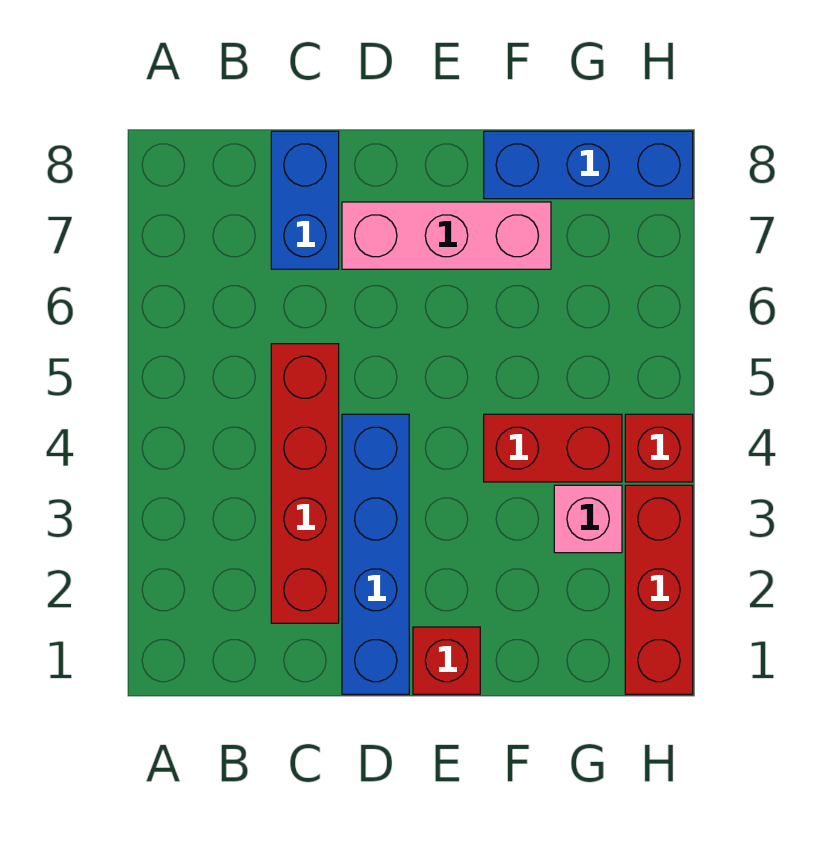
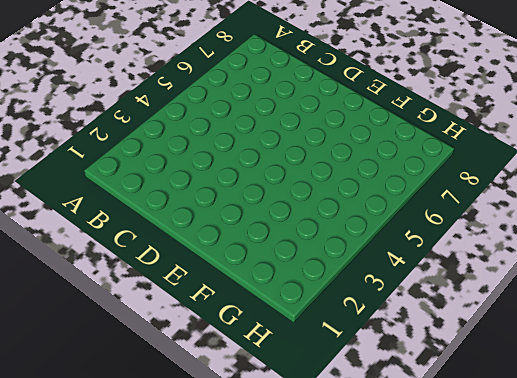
none -> red 1x4 brick [271,344,339,623]
none -> blue 1x2 brick [271,131,339,269]

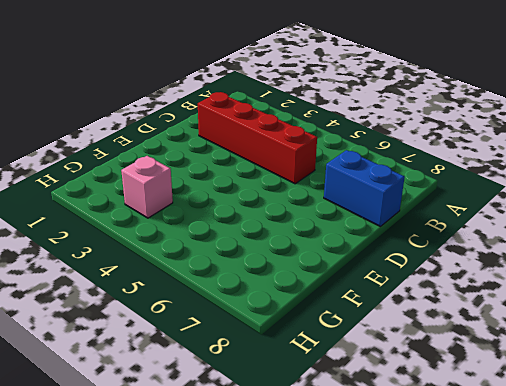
none -> blue 1x4 brick [342,414,409,694]
none -> pink 1x3 brick [342,202,551,269]

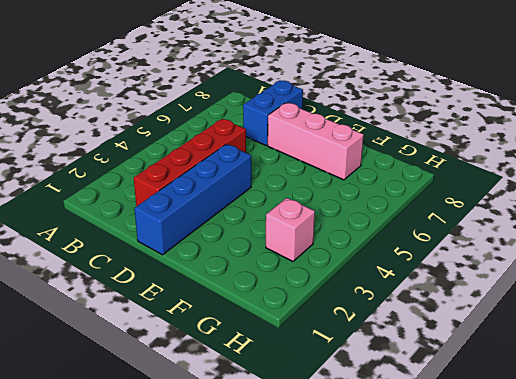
none -> red 1x1 brick [413,627,480,694]
none -> red 1x2 brick [484,414,622,482]

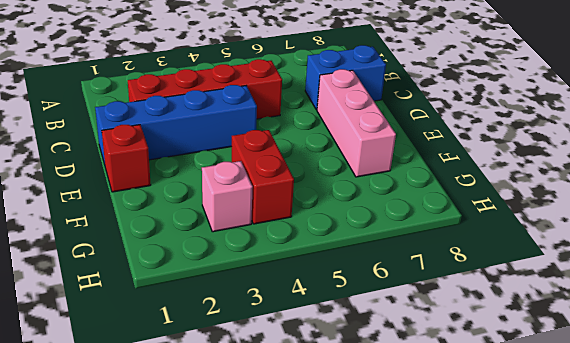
none -> blue 1x3 brick [484,131,693,199]
none -> red 1x3 brick [625,485,693,694]

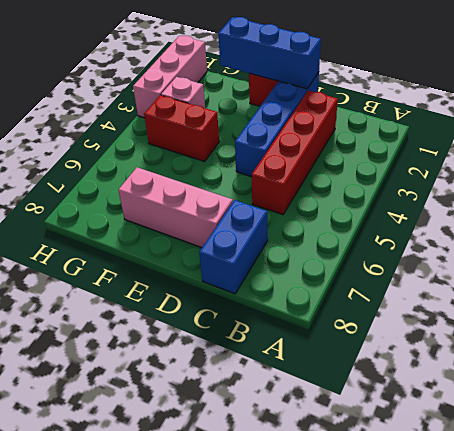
blue 1x3 brick [218,17,321,89] -> blue 1x3 brick moved to [484,131,693,199]
pink 1x3 brick [133,35,207,118] -> red 1x3 brick [625,485,693,694]
none -> red 1x1 brick [625,414,693,482]

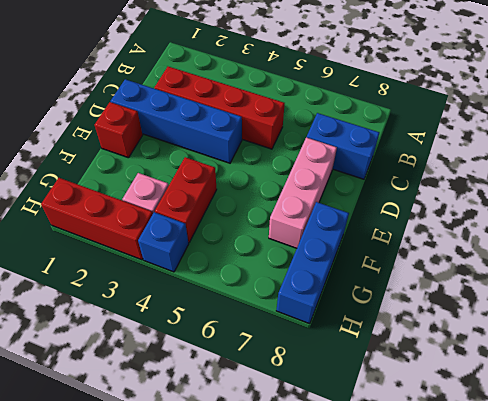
blue 1x1 brick [138,212,189,272] -> red 1x1 brick [625,414,693,482]

